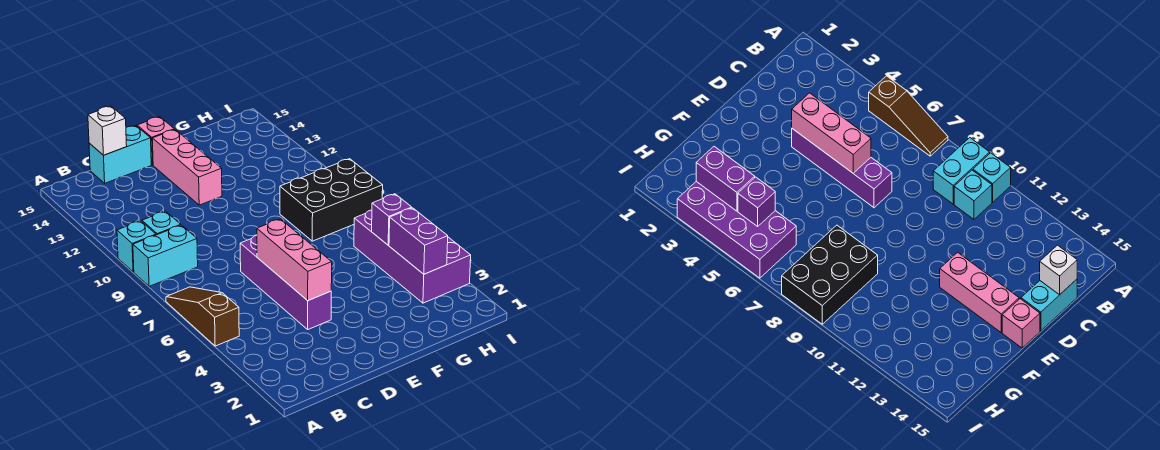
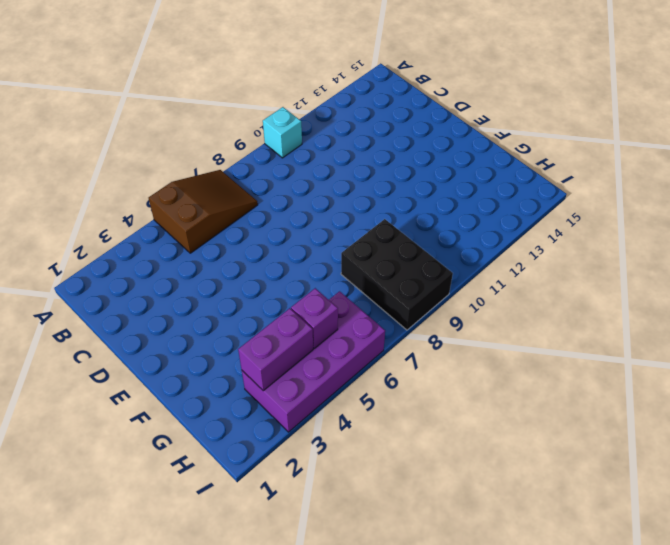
brown 2x3 slope [149,170,258,253] -> brown 1x3 slope [166,287,239,346]
none -> cyan 1x2 brick [133,225,198,286]
none -> cyan 1x1 brick [142,211,181,235]
none -> cyan 1x2 brick [89,126,151,183]

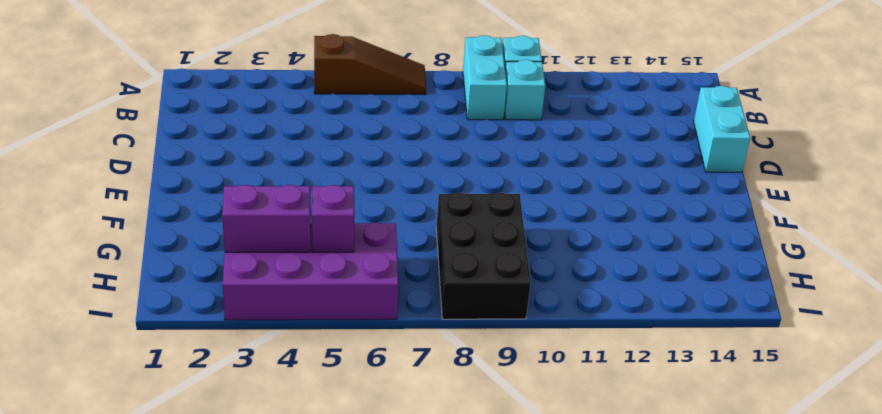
none -> purple 1x4 brick [240,235,331,329]
none -> pink 1x3 brick [152,130,222,205]
none -> pink 1x1 brick [137,117,174,165]

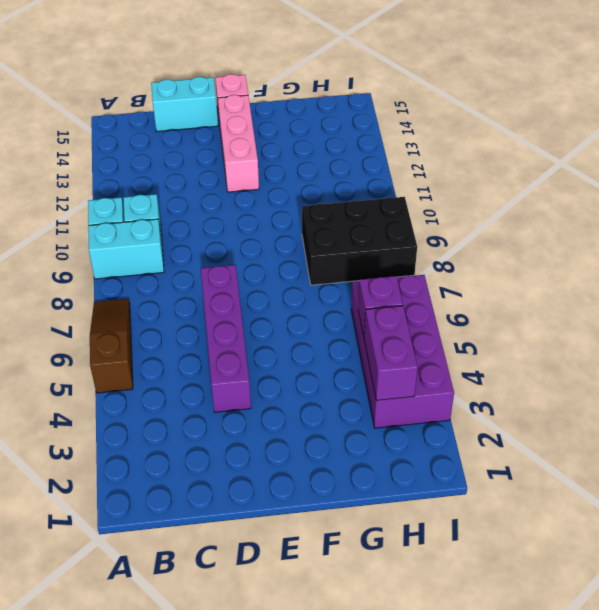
none -> white 1x1 brick [88,106,127,155]
none -> pink 1x3 brick [257,219,332,301]

